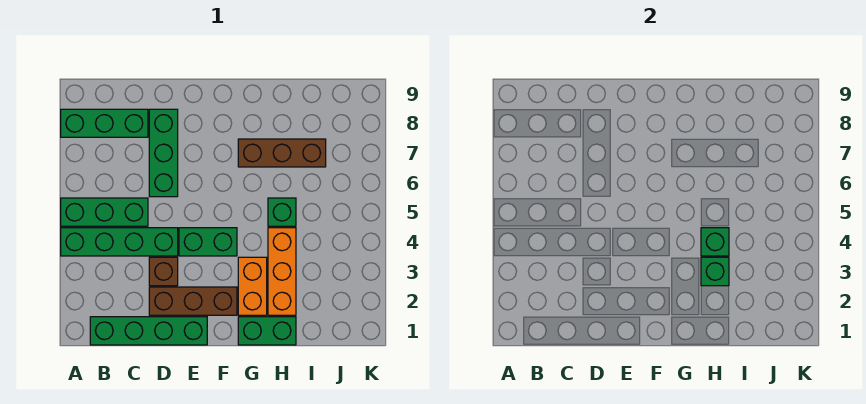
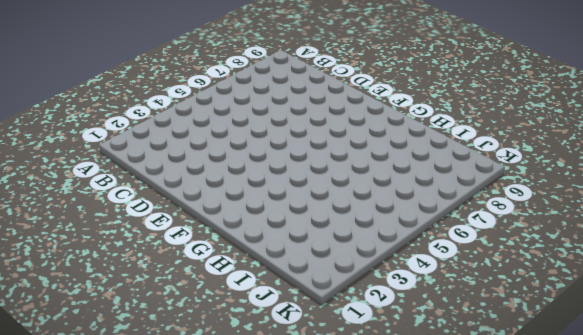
none -> green 1x4 brick [61,228,178,256]
none -> green 1x3 brick [61,198,148,226]
none -> green 1x3 brick [61,109,148,137]

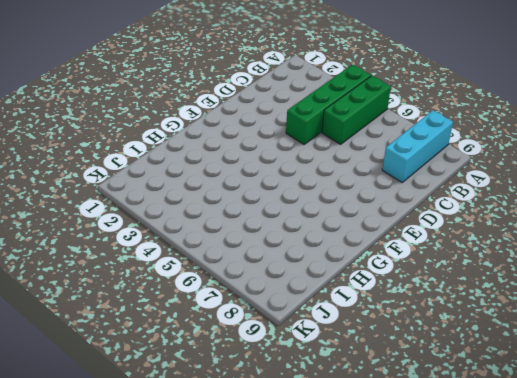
cyan 1x3 brick [382,110,453,182] -> green 1x3 brick [61,109,148,137]
none -> green 1x4 brick [90,317,207,345]
none -> brown 1x3 brick [149,287,237,315]
none -> brown 1x1 brick [149,257,178,286]

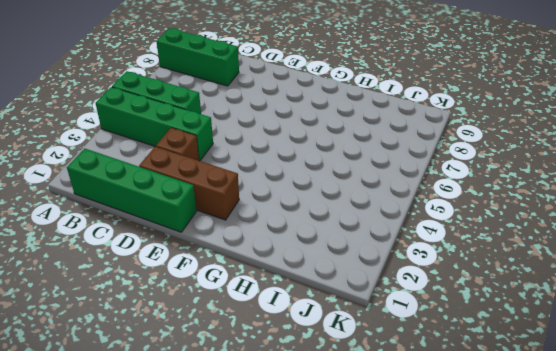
none -> green 1x3 brick [149,109,178,197]
none -> green 1x2 brick [179,228,237,256]
none -> green 1x2 brick [238,317,296,345]

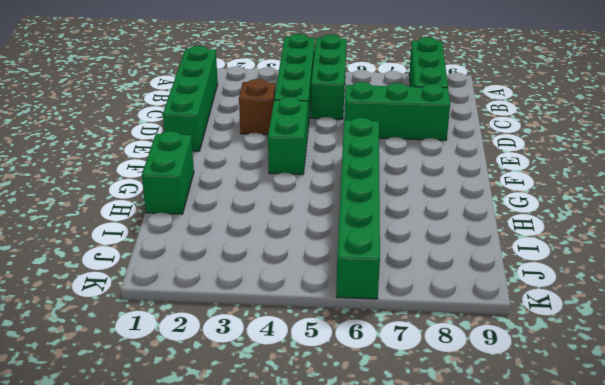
green 1x6 brick [336,118,380,299] -> none
none -> brown 1x3 brick [149,287,237,315]
none -> orange 1x2 brick [238,257,267,315]
none -> brown 1x3 brick [238,139,326,167]

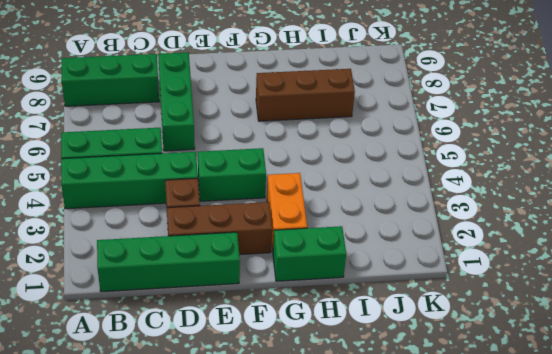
none -> orange 1x3 brick [268,228,296,315]
none -> green 1x1 brick [268,198,296,226]
none -> green 1x1 brick [701,257,729,286]

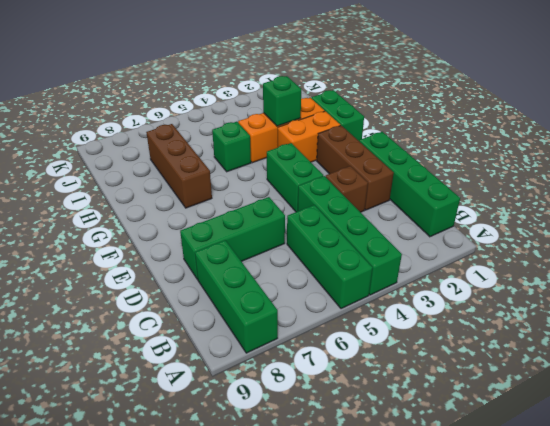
none -> green 1x1 brick [701,228,729,256]

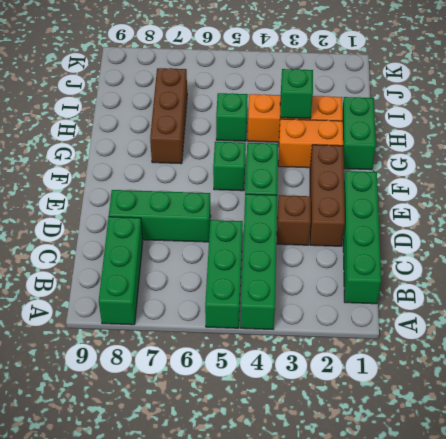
green 1x1 brick [213,142,246,191] -> green 1x1 brick moved to [701,228,729,256]

